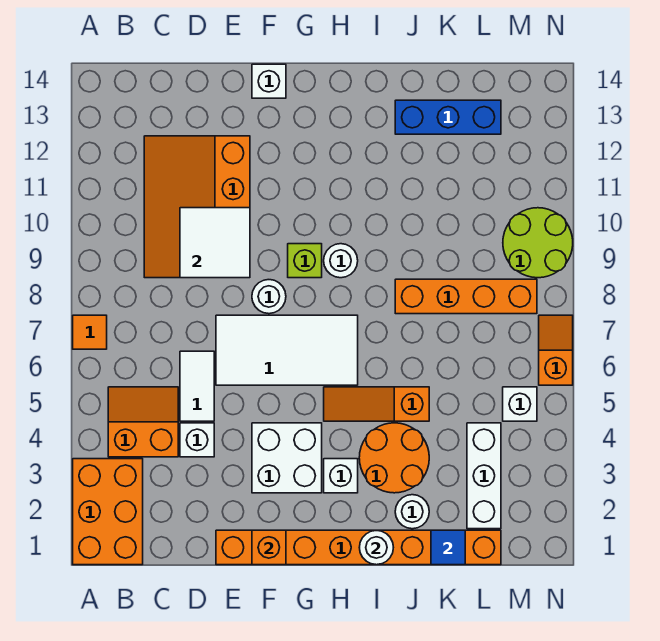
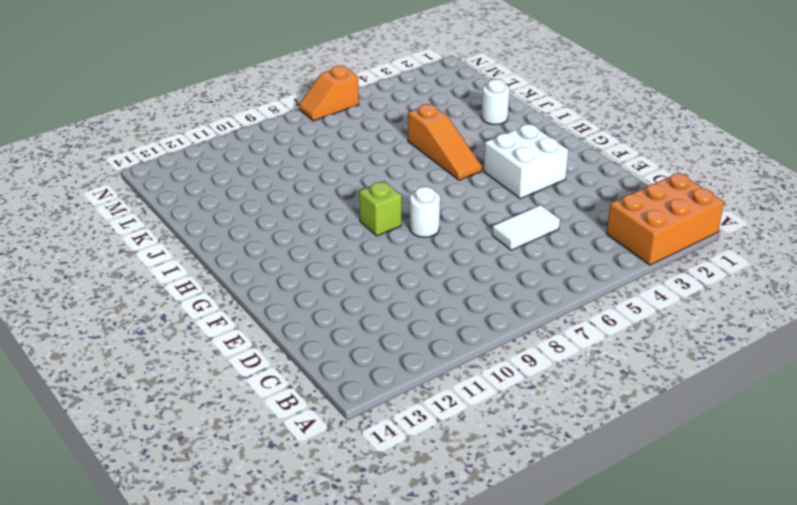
none -> orange 1x1 tile [73,315,107,349]
none -> orange 2x2 slope [108,387,178,457]
none -> orange 3x4 slope [144,136,250,278]

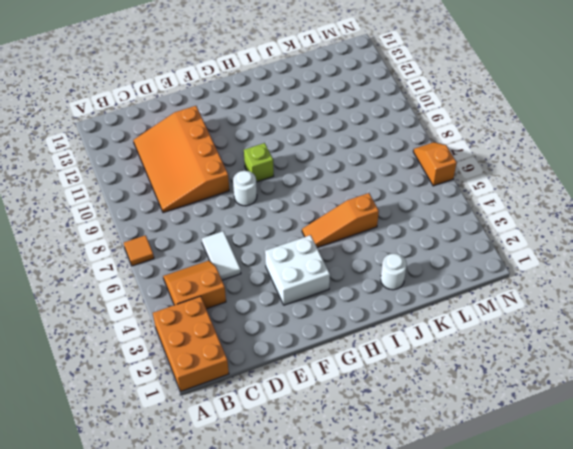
none -> white 1x1 brick [180,423,214,457]
none -> orange 1x8 brick [216,530,501,565]
none -> white 2x4 tile [216,315,358,385]

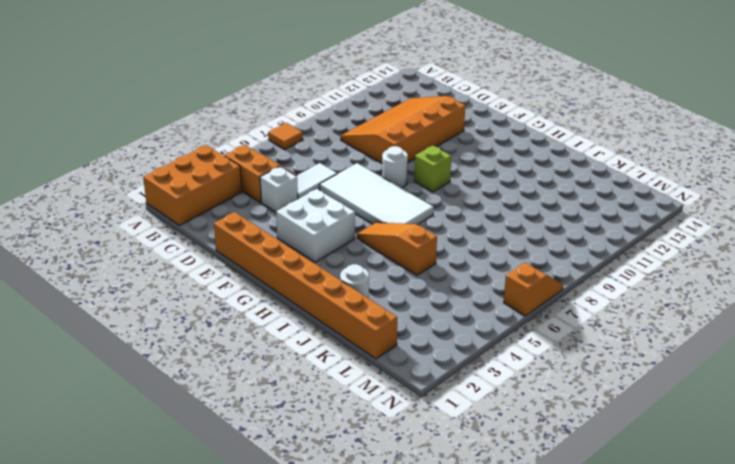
none -> white 1x1 brick [252,64,286,98]
none -> white 1x1 brick [324,459,358,493]
none -> white 1x1 round brick [324,244,358,278]

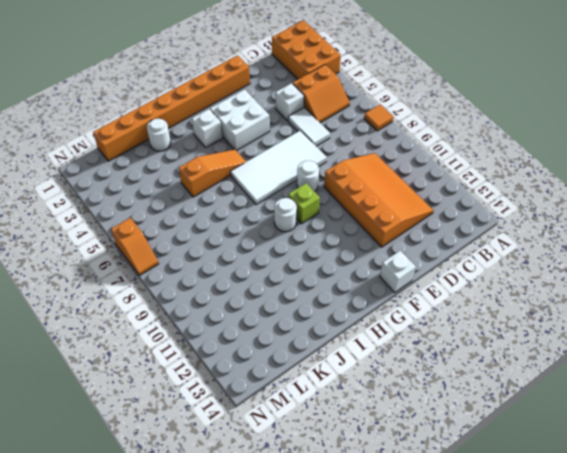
none -> orange 2x2 round brick [359,423,429,493]
none -> orange 1x4 brick [395,279,537,314]
none -> blue 1x3 brick [395,100,501,134]

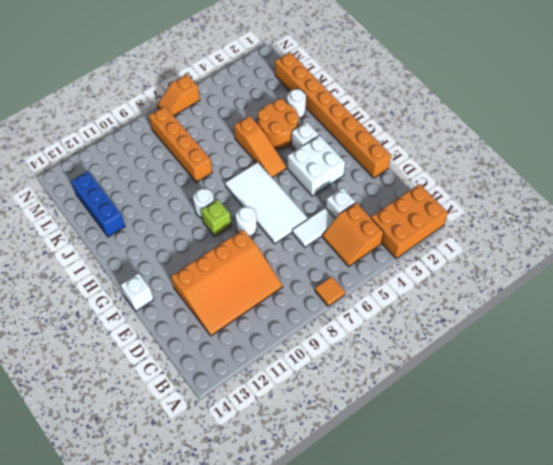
none -> white 1x3 brick [467,423,501,529]
none -> white 1x1 brick [503,387,537,421]
none -> lime 2x2 round brick [503,208,573,278]

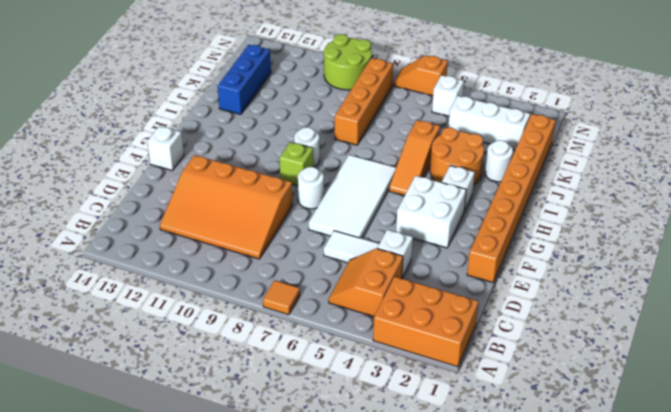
none -> white 2x2 tile [180,208,250,278]
none -> orange 1x1 brick [252,530,286,565]
none -> white 1x1 round brick [359,530,393,565]

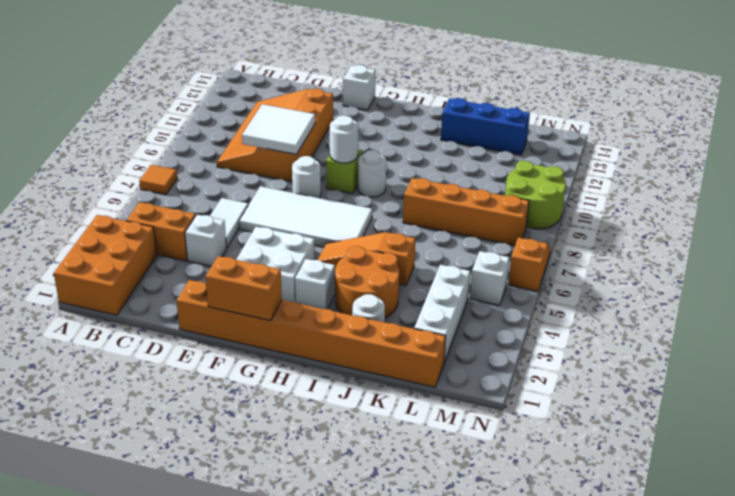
orange 1x2 brick [206,256,282,320] -> orange 1x1 brick [252,530,286,565]
white 1x1 round brick [330,115,358,163] -> white 1x1 round brick moved to [359,530,393,565]
none -> blue 1x1 tile [431,530,465,565]

